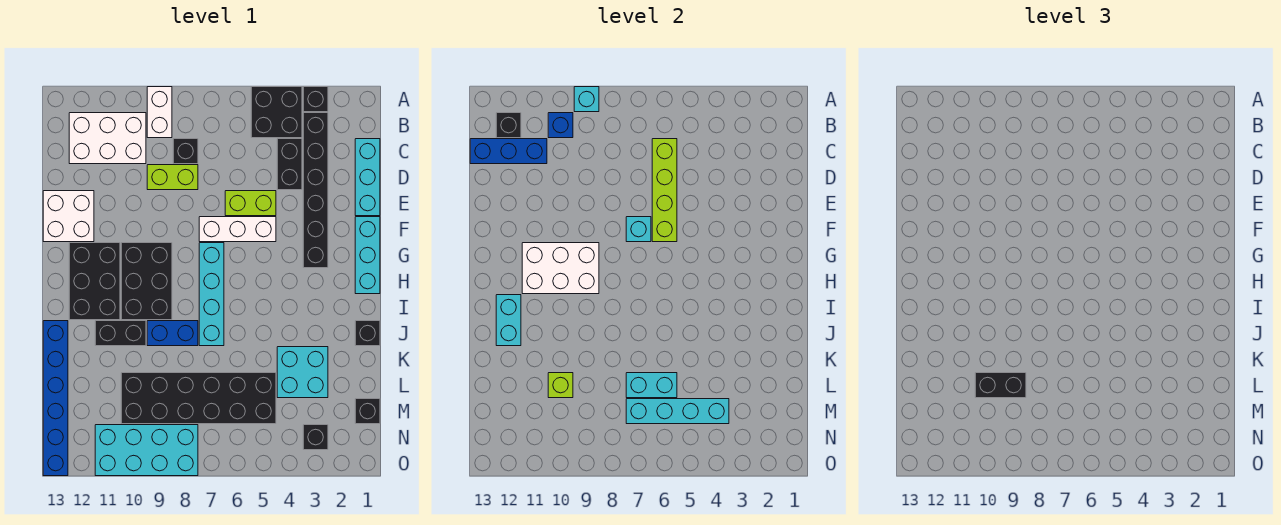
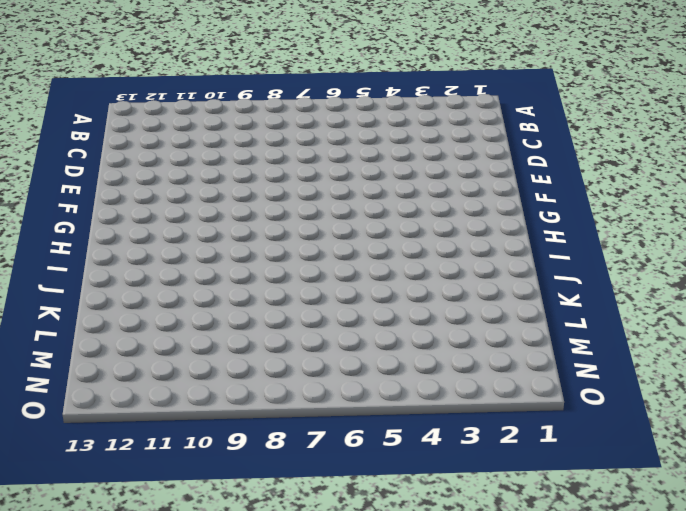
none -> black 1x1 brick [303,87,328,112]
none -> black 2x2 brick [251,87,302,138]
none -> white 1x2 brick [147,87,172,138]
none -> black 1x6 brick [303,113,328,268]

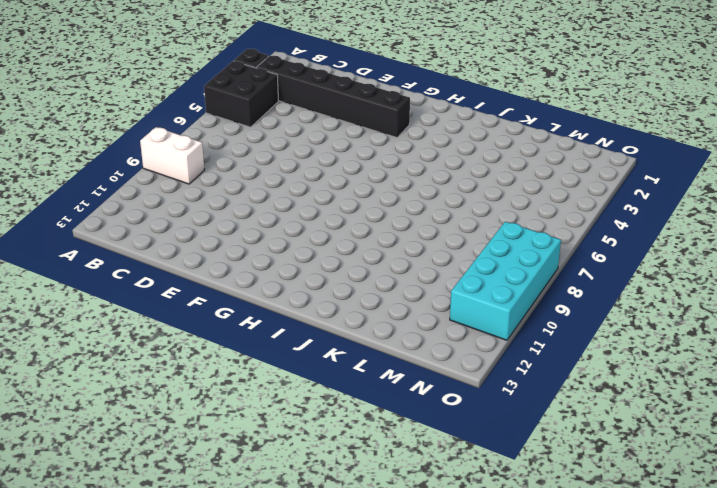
none -> white 2x3 brick [69,113,146,164]
none -> cyan 1x3 brick [355,139,380,216]
none -> black 1x2 brick [277,139,302,190]
none -> black 1x1 brick [173,139,198,164]

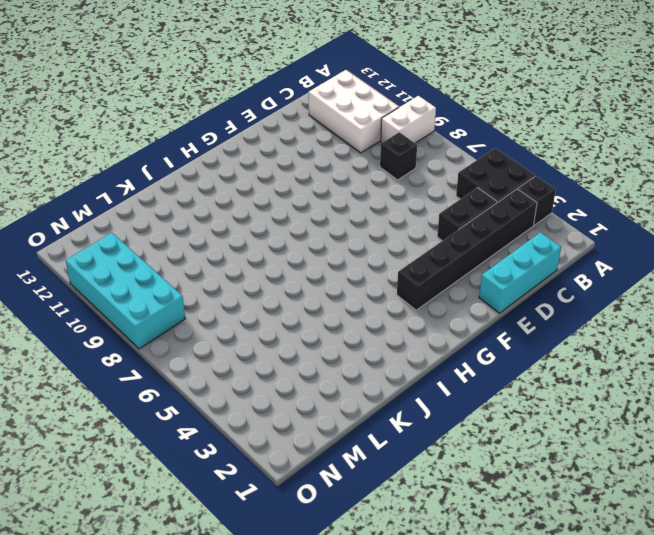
none -> lime 1x2 brick [147,165,198,190]
none -> lime 1x2 brick [225,191,276,216]
none -> white 2x2 brick [43,191,94,242]
none -> cyan 1x3 brick [355,217,380,294]

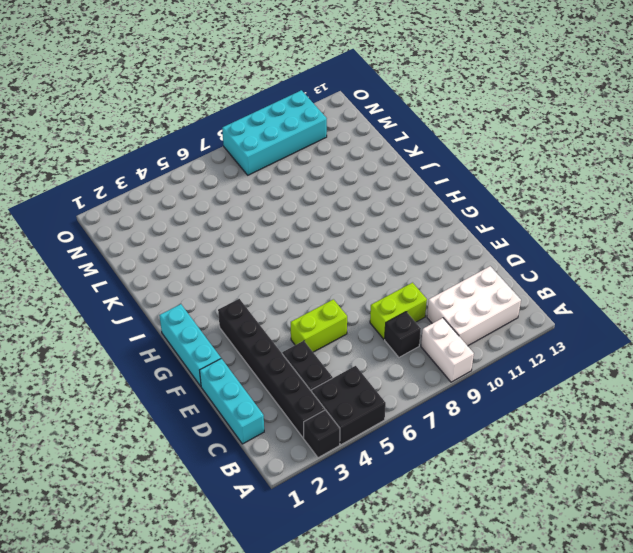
none -> white 2x2 brick [43,191,94,242]
none -> white 1x3 brick [199,217,276,242]
none -> cyan 1x4 brick [199,243,224,346]
none -> black 2x3 brick [121,243,172,320]

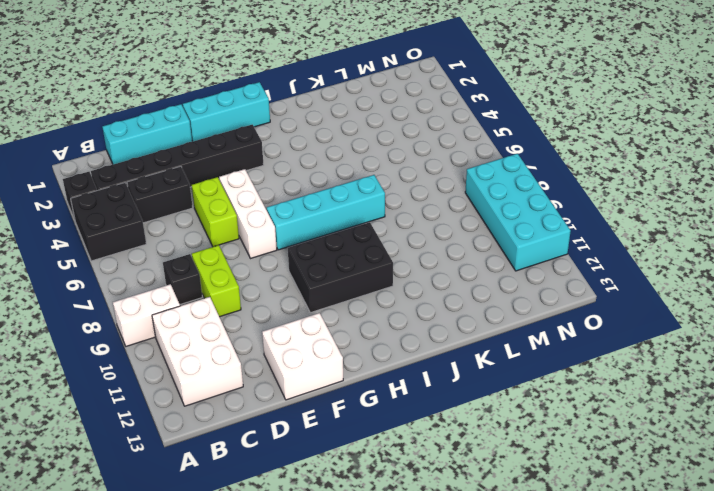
none -> black 2x3 brick [69,243,120,320]
none -> black 1x1 brick [355,321,380,346]
none -> blue 1x2 brick [147,321,198,346]
none -> black 1x2 brick [95,321,146,346]

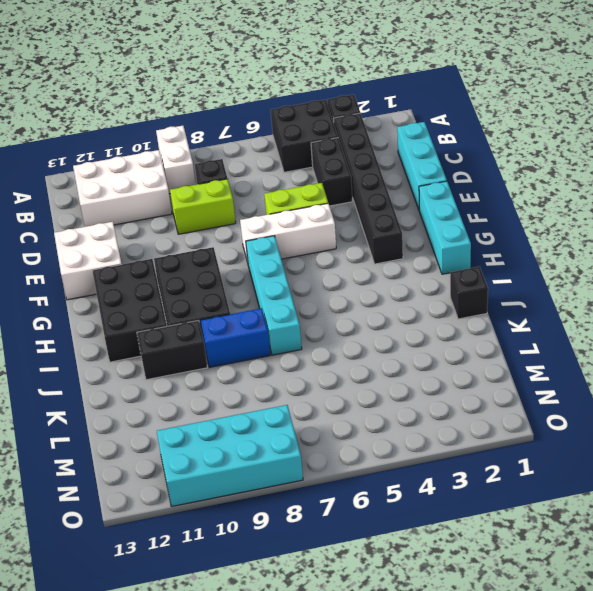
none -> blue 1x6 brick [43,321,68,476]
none -> cyan 2x2 brick [277,347,328,398]
none -> black 2x6 brick [121,373,276,424]
none -> black 1x1 brick [355,399,380,424]

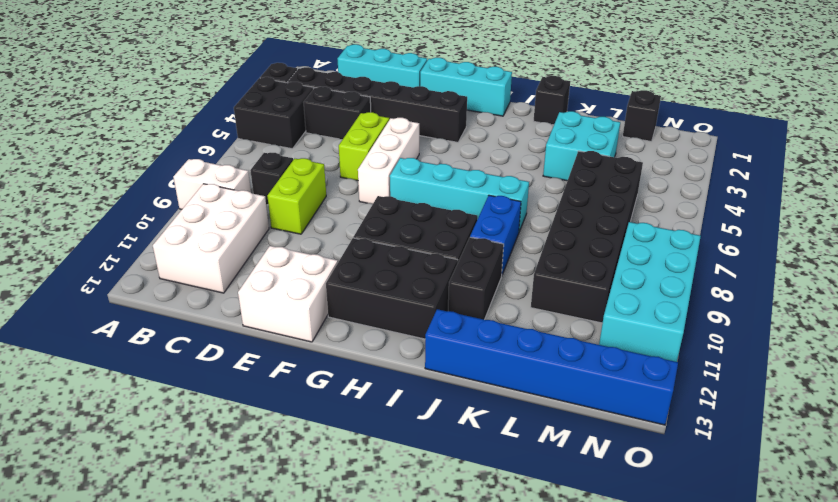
none -> black 1x1 brick [303,425,328,450]
none -> cyan 1x1 brick [574,87,599,112]
none -> blue 1x1 brick [548,113,573,138]
none -> black 1x1 brick [496,113,521,138]

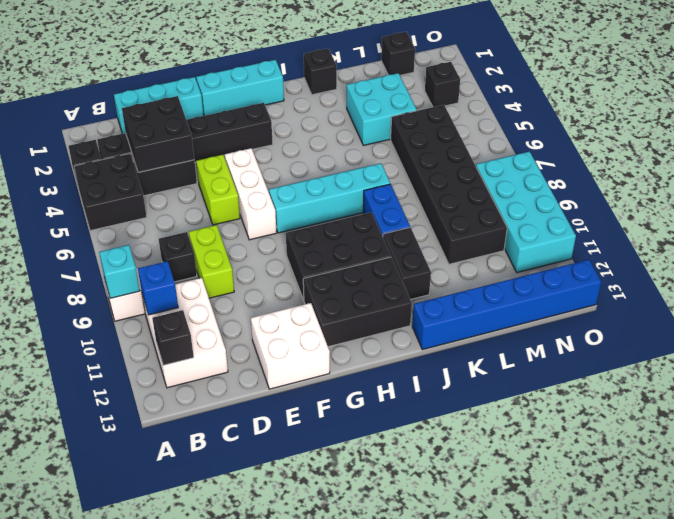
black 2x2 brick [122,96,194,172] -> none
none -> lime 1x4 brick [652,139,677,242]
none -> blue 1x3 brick [470,139,547,164]
none -> cyan 1x1 brick [626,217,651,242]
none -> white 2x3 brick [522,243,599,294]

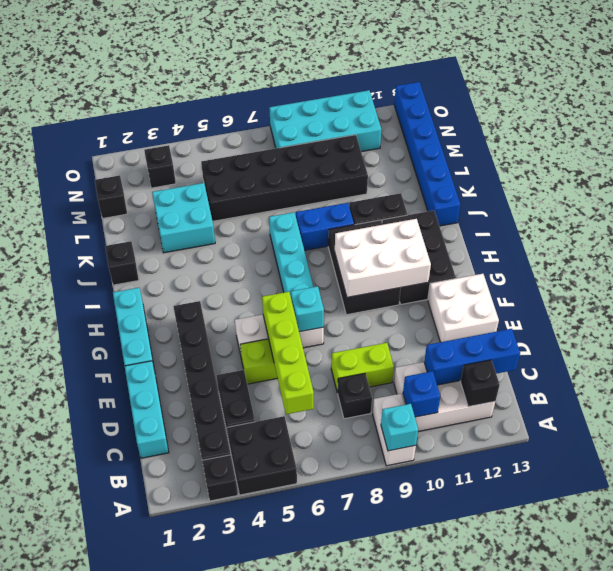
none -> cyan 1x2 brick [496,295,521,346]
none -> cyan 1x2 brick [626,373,677,398]
none -> lime 1x1 brick [548,373,573,398]
none -> cyan 1x4 brick [626,399,729,424]

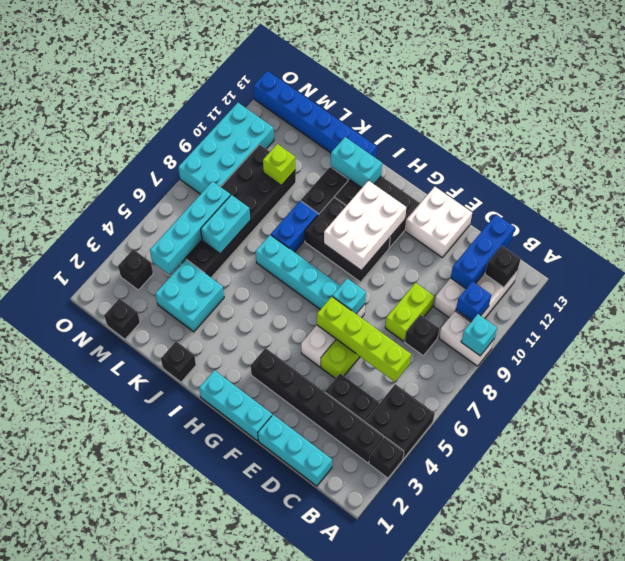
none -> black 1x2 brick [975,373,1026,398]

